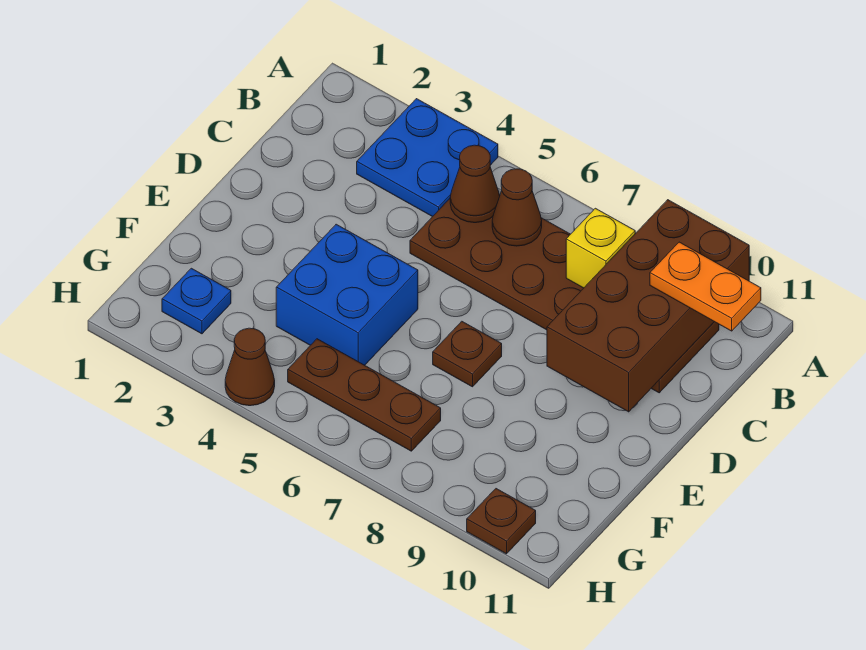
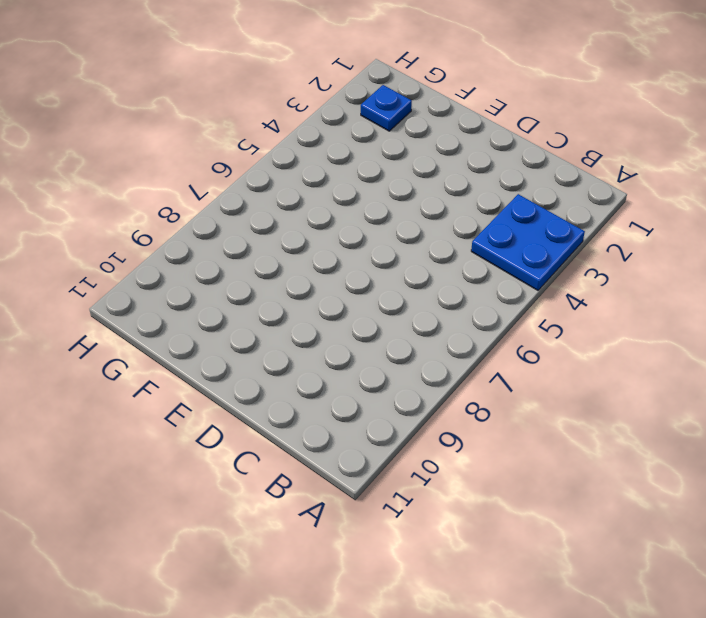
none -> brown 2x6 plate [410,194,719,393]
none -> blue 2x2 brick [276,224,418,365]
none -> brown 1x1 plate [433,321,502,387]

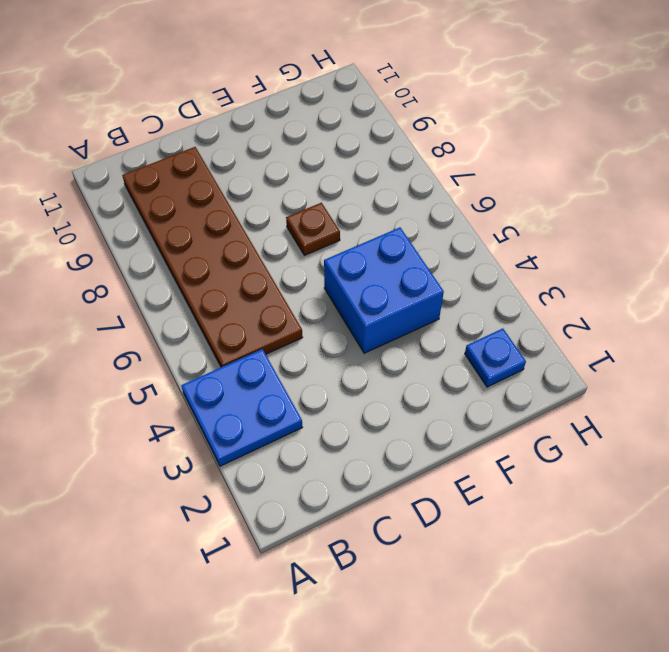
none -> brown 1x3 plate [288,339,441,451]
none -> brown 1x1 cone [225,328,275,406]
none -> brown 1x1 plate [467,489,536,554]

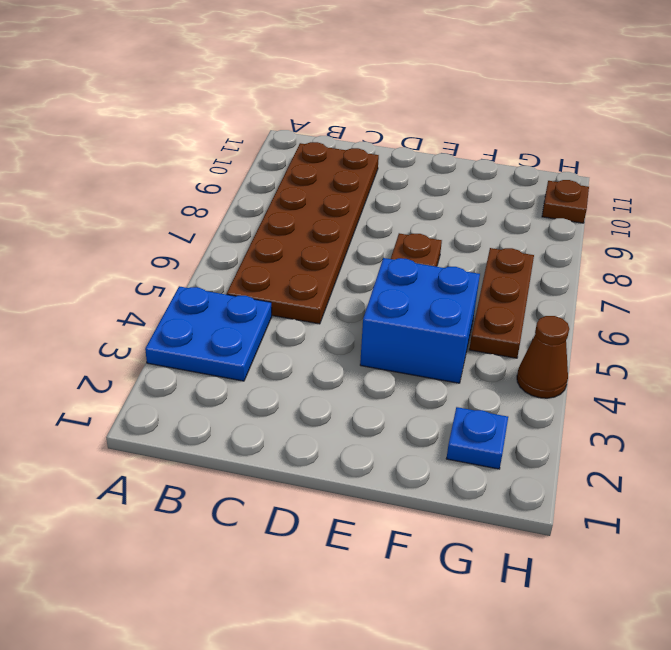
none -> brown 2x4 brick [547,200,749,412]
none -> brown 1x1 cone [450,145,500,223]
none -> brown 1x1 cone [492,169,542,246]

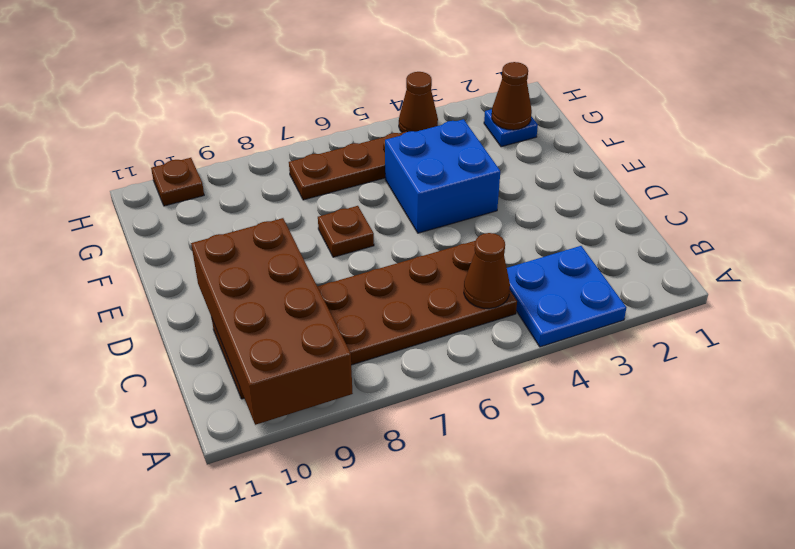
brown 1x1 cone [492,62,532,130] -> brown 1x1 cone moved to [492,169,542,246]
none -> yellow 1x1 brick [566,208,635,288]
none -> orange 1x2 plate [650,242,761,331]

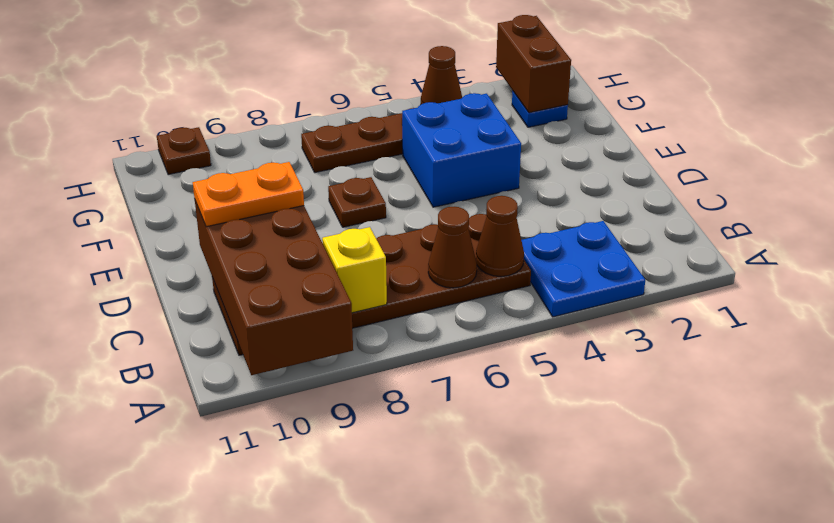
orange 1x2 plate [193,162,304,227] -> orange 1x2 plate moved to [650,242,761,331]
brown 1x2 brick [496,15,571,113] -> none

